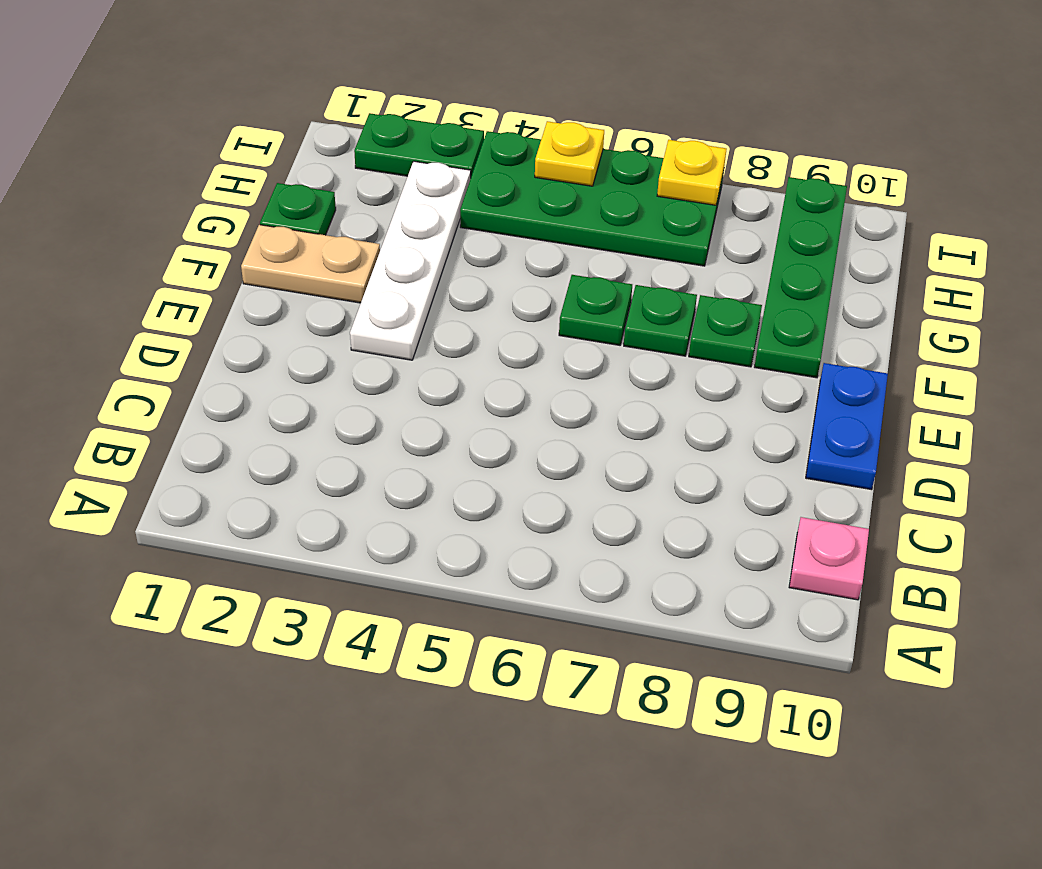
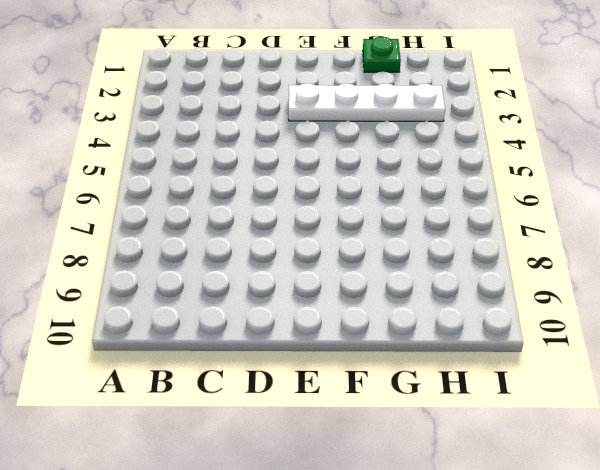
none -> pink 1x1 plate [789,517,869,600]
none -> blue 1x2 plate [806,363,888,490]
none -> tan 1x2 plate [241,225,380,303]

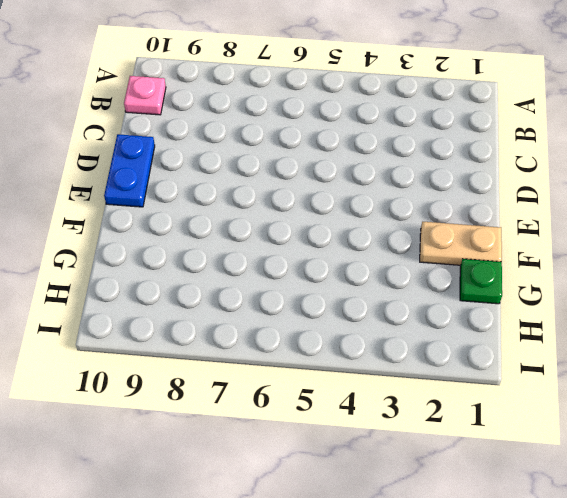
none -> white 1x4 plate [350,161,471,360]
none -> green 1x1 plate [559,275,632,345]
none -> green 1x1 plate [624,285,697,356]

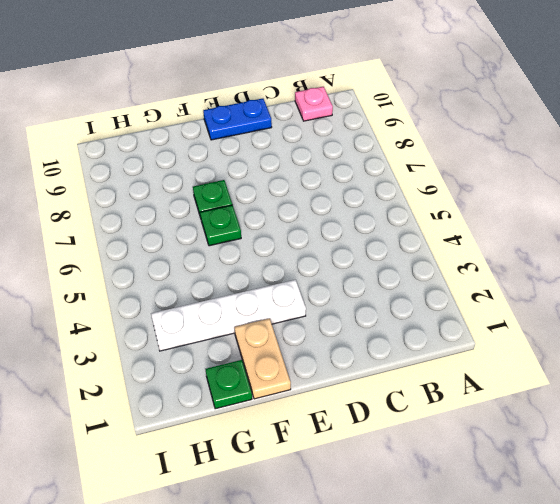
none -> green 1x1 plate [689,295,762,367]
none -> green 1x4 plate [755,177,847,378]
none -> green 2x4 plate [460,131,724,266]

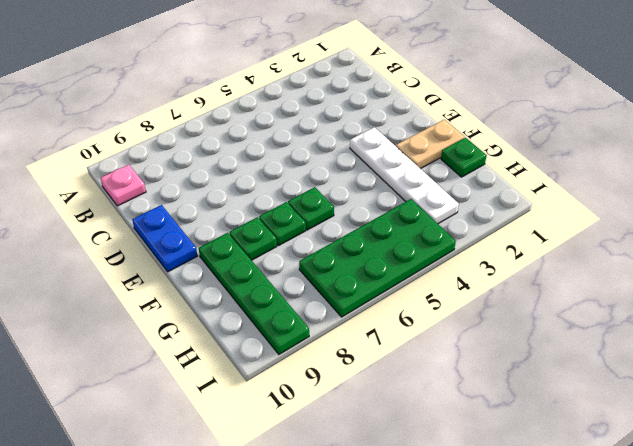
none -> green 1x2 plate [354,113,484,176]
none -> yellow 1x1 plate [535,121,604,186]
none -> yellow 1x1 plate [657,140,726,205]

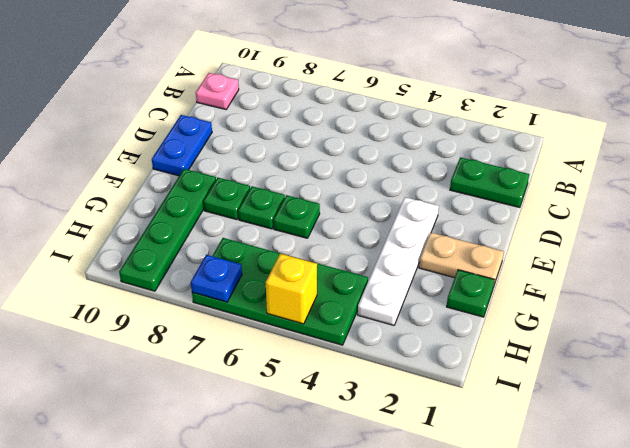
green 1x2 plate [450,157,529,208] -> green 1x2 plate moved to [354,113,484,176]
yellow 1x1 brick [266,254,317,324] -> yellow 1x1 plate [535,121,604,186]
blue 1x1 plate [191,255,242,302] -> yellow 1x1 plate [657,140,726,205]

